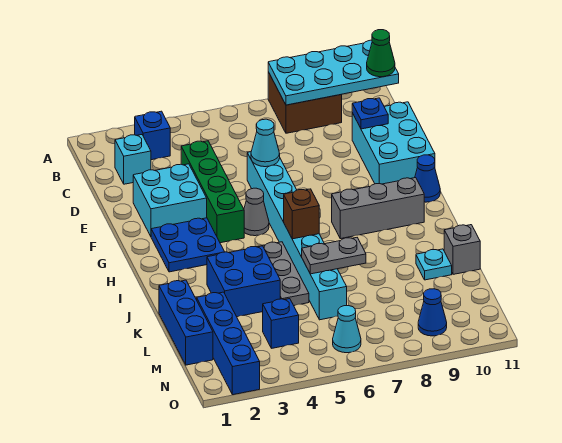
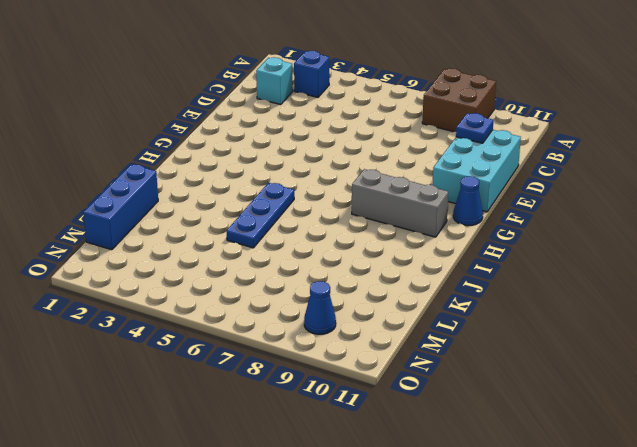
blue 1x3 plate [227,183,294,248] -> grey 1x3 plate [258,242,309,306]
none -> green 1x4 brick [181,141,244,243]
none -> cyan 2x2 brick [133,164,207,236]
none -> cyan 1x8 brick [247,152,347,320]

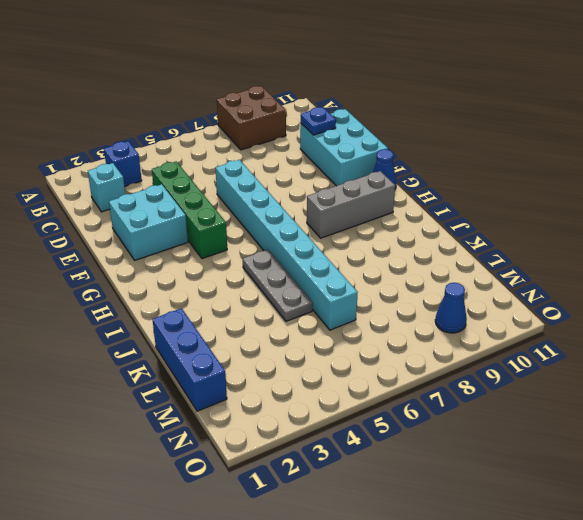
none -> blue 2x2 plate [151,218,224,272]
none -> grey 1x1 cone [244,188,269,236]
none -> blue 2x2 brick [207,246,280,317]

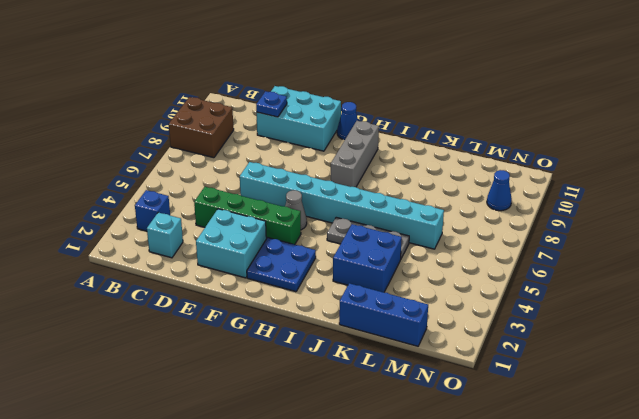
none -> cyan 1x1 plate [416,249,452,280]
none -> grey 1x1 brick [444,225,480,274]
none -> blue 1x4 brick [197,292,260,395]

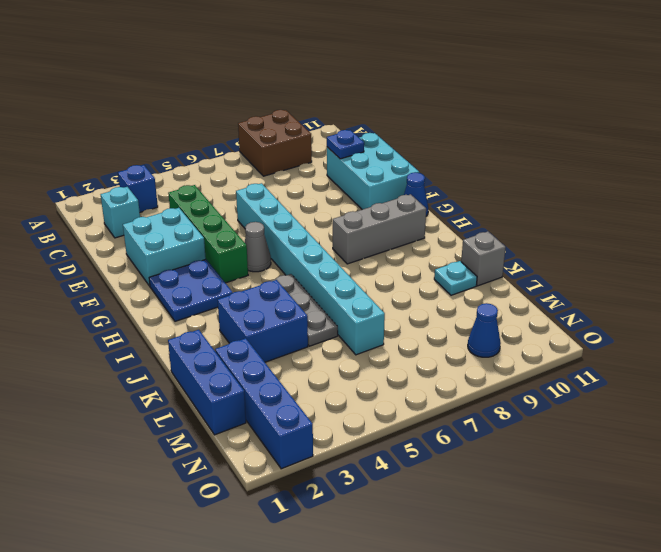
none -> blue 1x1 brick [263,299,299,348]
none -> cyan 1x1 cone [333,306,361,353]
none -> cyan 2x4 plate [268,40,399,105]

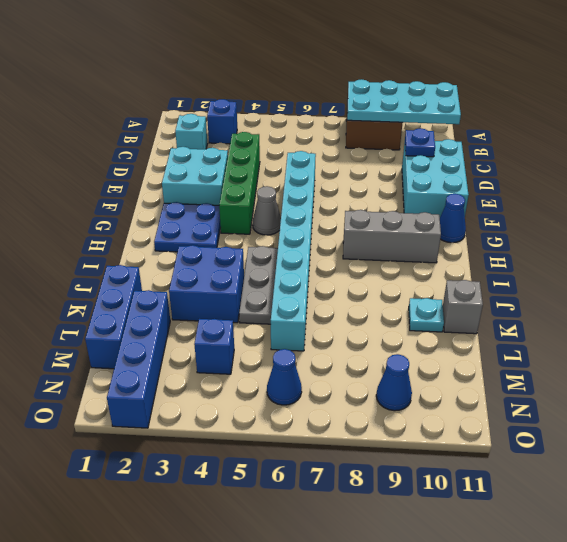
blue 1x1 cone [267,349,302,405] -> cyan 1x1 cone [333,306,361,353]
none -> cyan 1x1 cone [251,119,280,167]
none -> brown 1x1 brick [284,189,319,239]
none -> grey 1x2 plate [302,238,366,274]

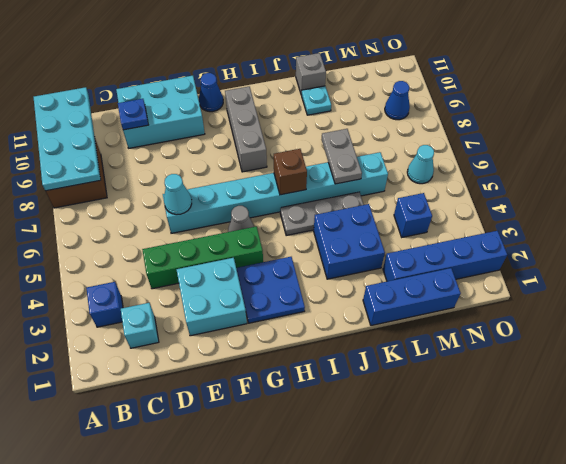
none -> green 1x1 cone [367,30,395,77]

